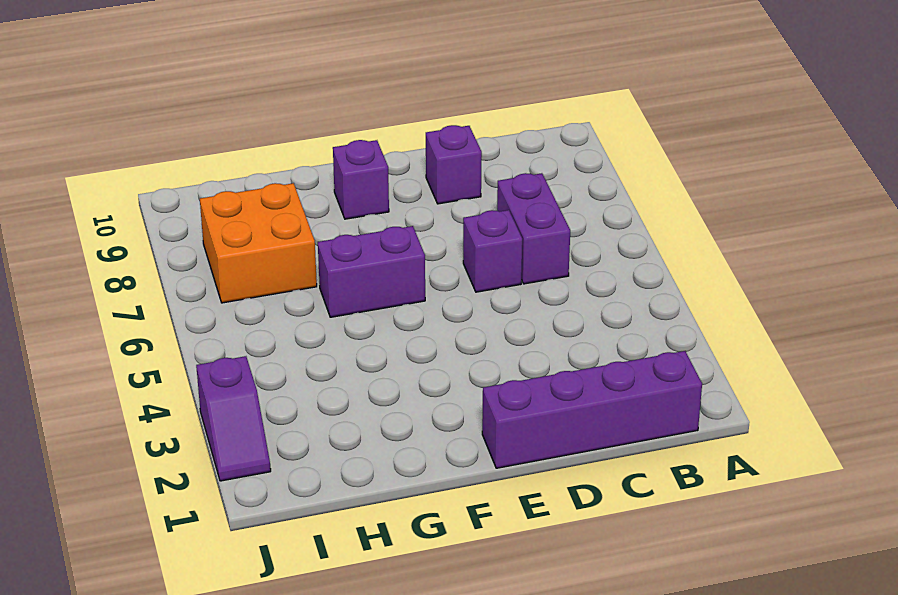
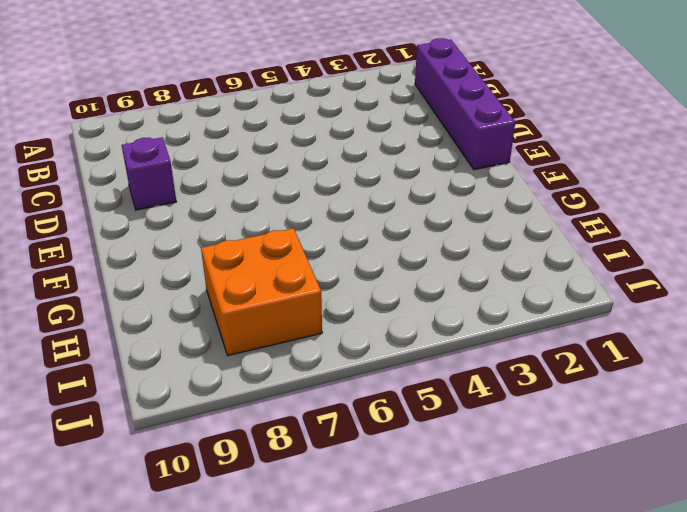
none -> purple 1x2 brick [497,173,570,284]
none -> purple 1x1 brick [463,210,522,292]

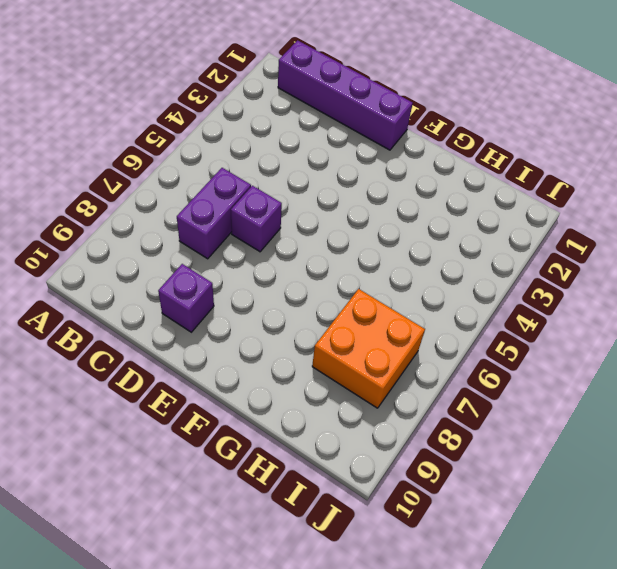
none -> purple 1x2 brick [318,226,425,317]
none -> purple 1x1 brick [333,140,389,219]

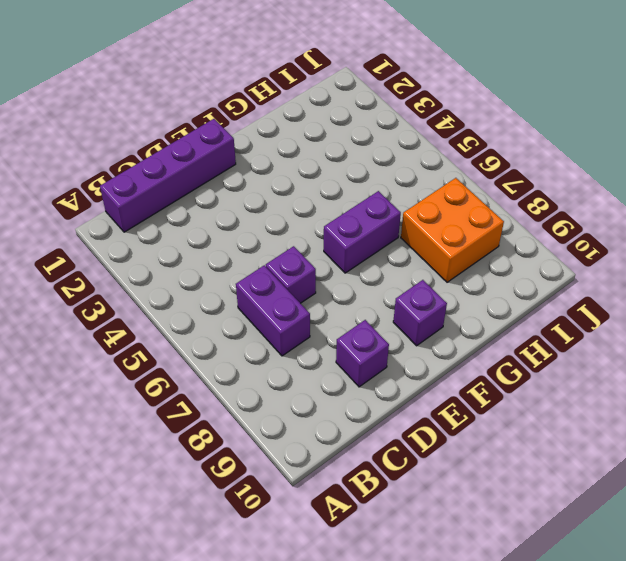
none -> purple 1x2 slope [196,356,271,481]

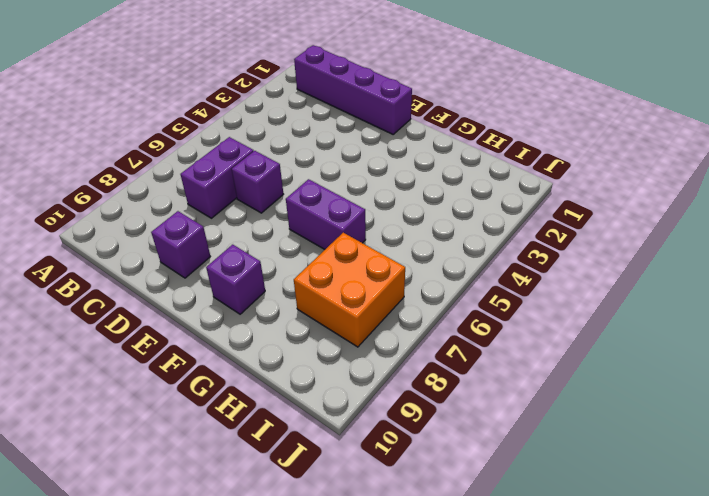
none -> purple 1x2 slope [196,356,271,481]

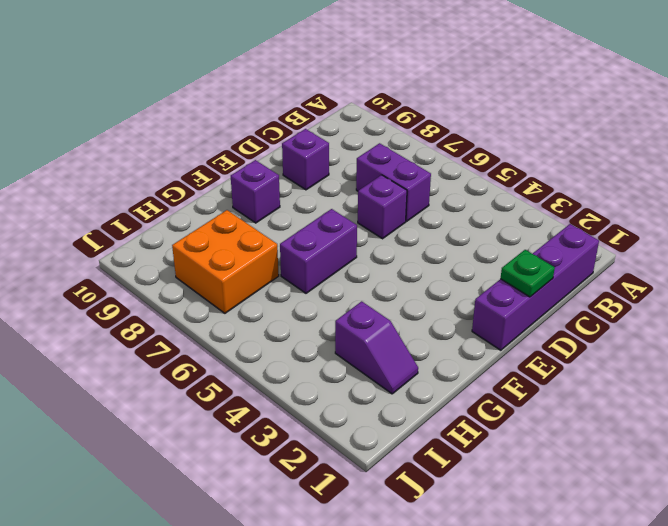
green 1x1 plate [500,250,555,297] -> none
purple 1x2 slope [335,301,418,394] -> purple 1x2 slope moved to [196,356,271,481]

